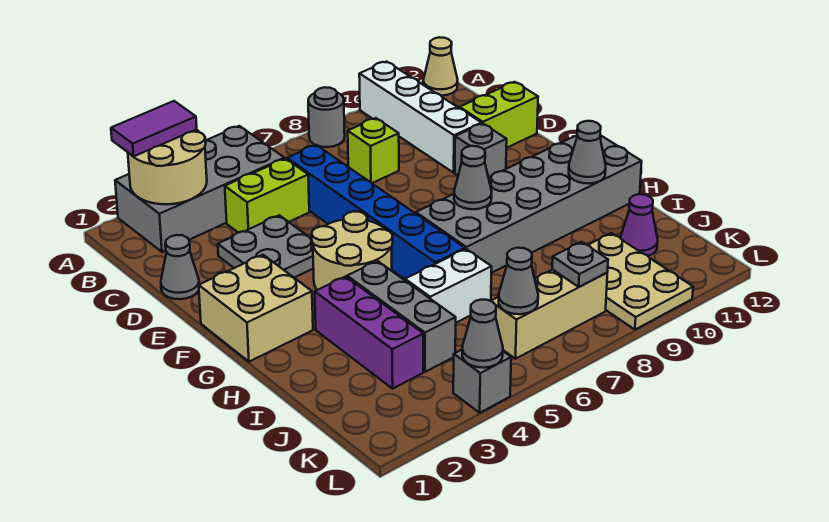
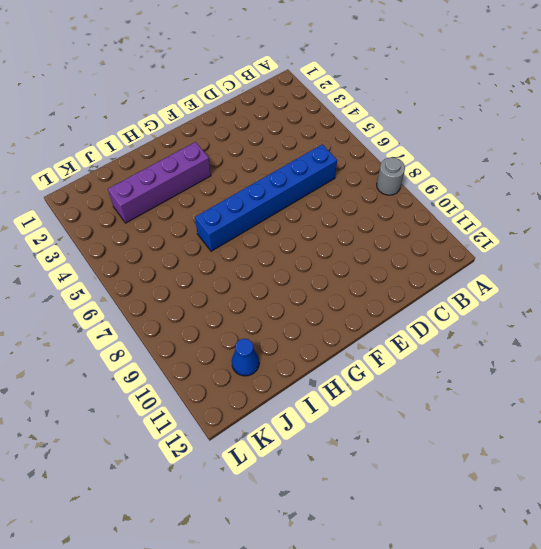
purple 1x4 brick [108,142,211,223] -> purple 1x3 brick [315,276,423,389]
blue 1x1 cone [232,339,259,376] -> purple 1x1 cone [621,194,658,256]
none -> grey 2x4 brick [115,126,285,252]
none -> white 1x4 brick [359,62,482,173]
none -> tan 1x1 cone [423,37,458,96]

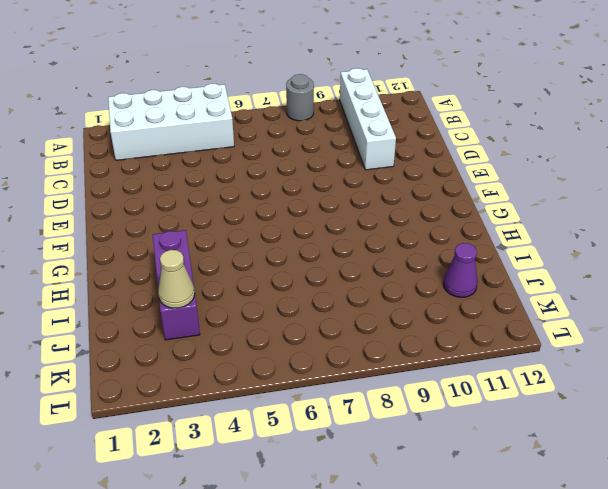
white 2x4 brick [108,84,234,160] -> grey 2x4 brick [115,126,285,252]
tan 1x1 cone [158,250,195,308] -> tan 1x1 cone moved to [423,37,458,96]
none -> lime 1x2 brick [225,159,309,232]
none -> blue 1x6 brick [287,145,465,279]
none -> lime 1x1 brick [348,118,399,183]

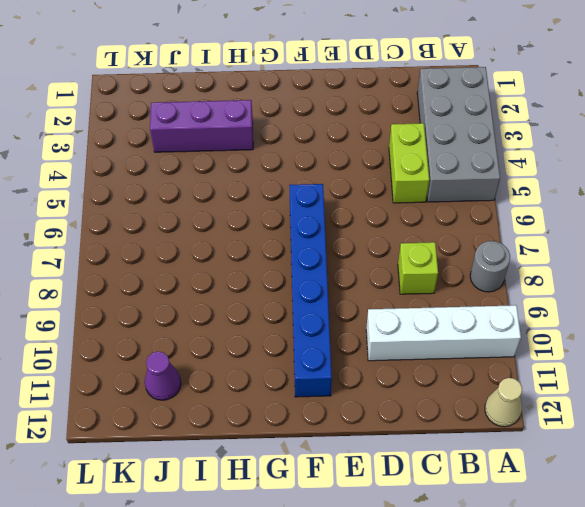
blue 1x6 brick [289,184,332,397] -> blue 1x6 brick turned to [287,145,465,279]
none -> grey 1x1 cone [161,235,199,299]
none -> grey 2x2 plate [218,215,313,278]
none -> lime 1x2 brick [459,82,538,148]

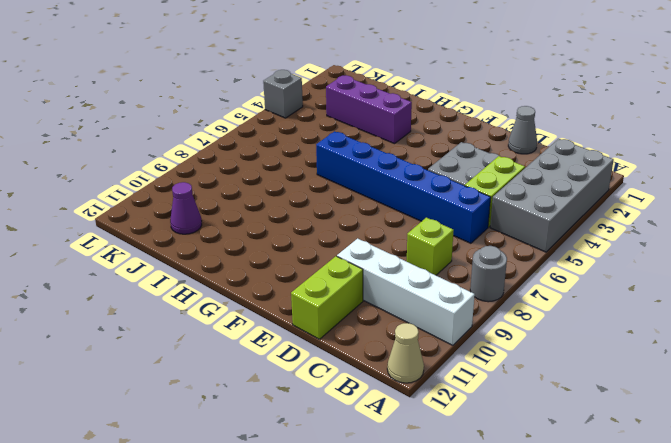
none -> grey 1x1 brick [455,123,507,177]
none -> tan 2x2 brick [199,255,313,362]
none -> tan 2x2 round brick [312,211,393,290]

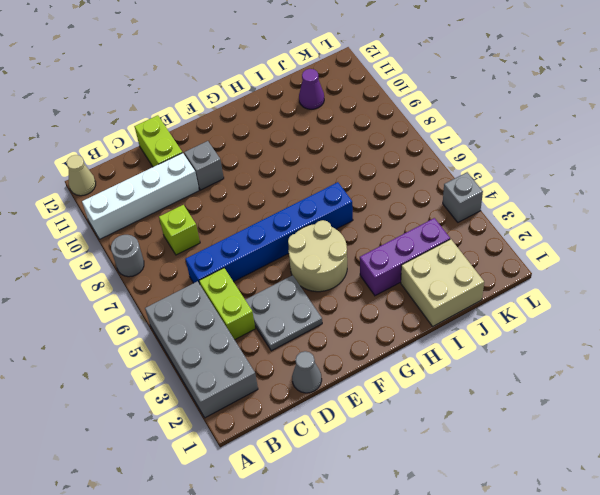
tan 2x2 brick [401,239,484,326] -> tan 2x2 brick moved to [199,255,313,362]
none -> grey 2x6 brick [416,135,642,273]
none -> grey 1x3 brick [347,261,456,372]
none -> white 1x2 brick [405,249,492,323]

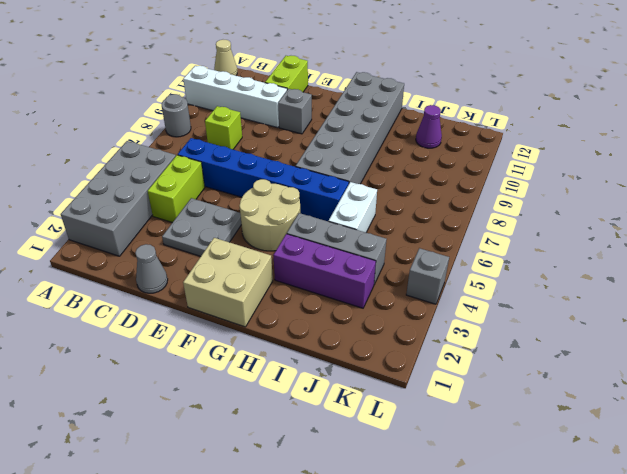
none -> tan 2x3 plate [588,233,693,330]
none -> tan 1x3 brick [491,269,607,359]
none -> tan 2x2 round brick [128,130,207,204]

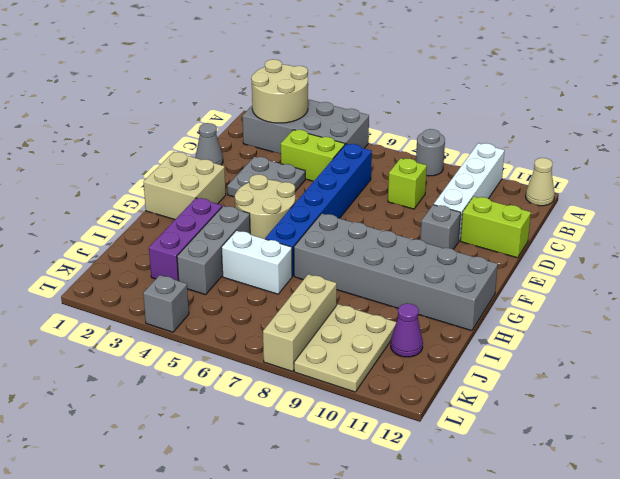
tan 1x3 brick [263,274,337,371] -> tan 1x3 brick turned to [491,269,607,359]
none -> grey 1x1 cone [454,146,492,209]
none -> grey 1x1 cone [569,121,606,184]
none -> grey 1x1 cone [499,248,538,314]

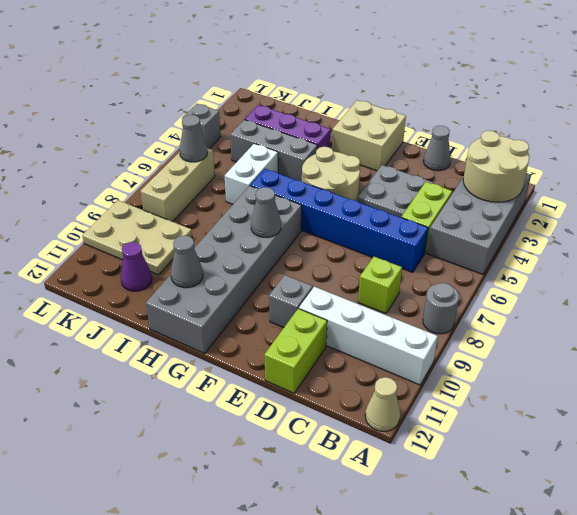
none -> grey 1x1 plate [552,242,608,287]
none -> grey 1x1 cone [462,300,503,368]
none -> purple 1x2 tile [111,101,197,157]

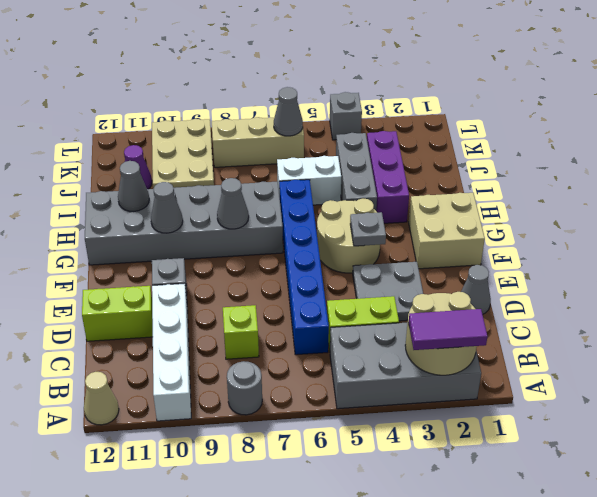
grey 1x1 plate [350,212,386,246] -> grey 1x1 plate moved to [552,242,608,287]
grey 1x1 cone [151,182,183,233] -> grey 1x1 cone moved to [462,300,503,368]

